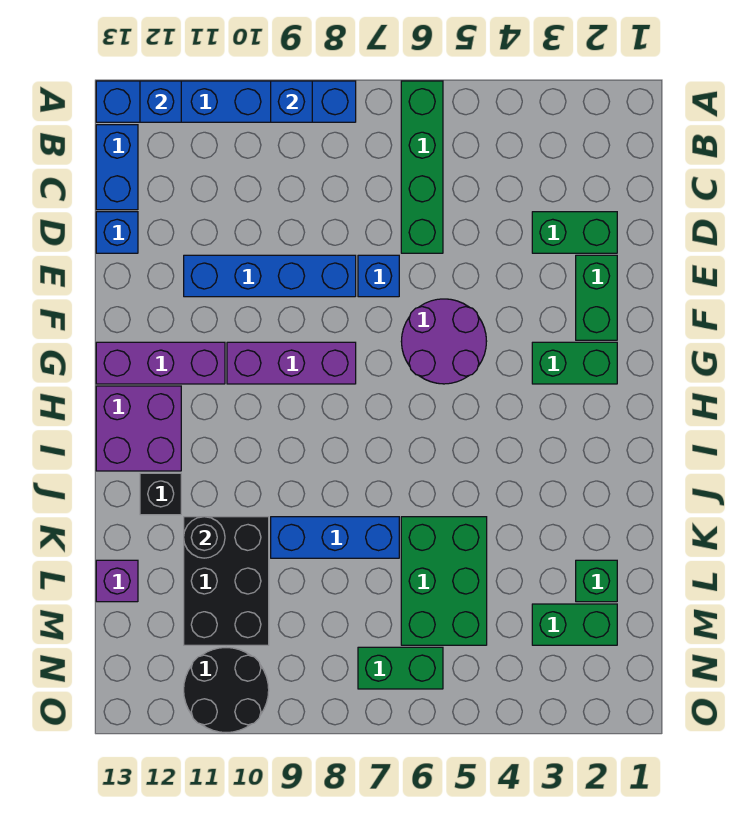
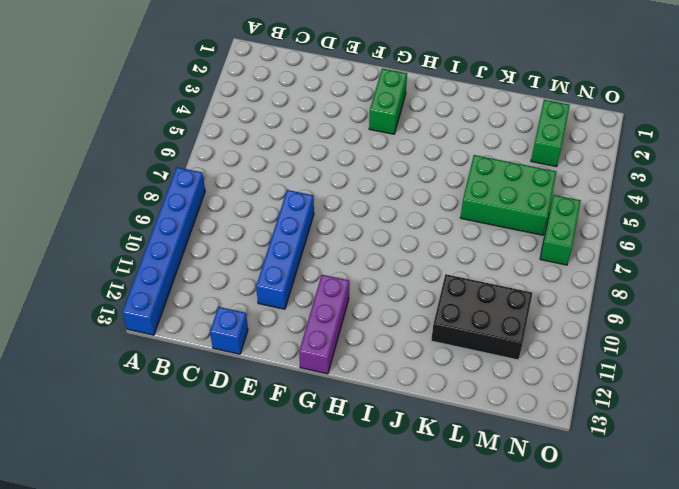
none -> green 1x4 brick [401,81,443,253]
none -> blue 1x2 brick [96,125,138,210]
none -> green 1x2 brick [532,212,617,253]

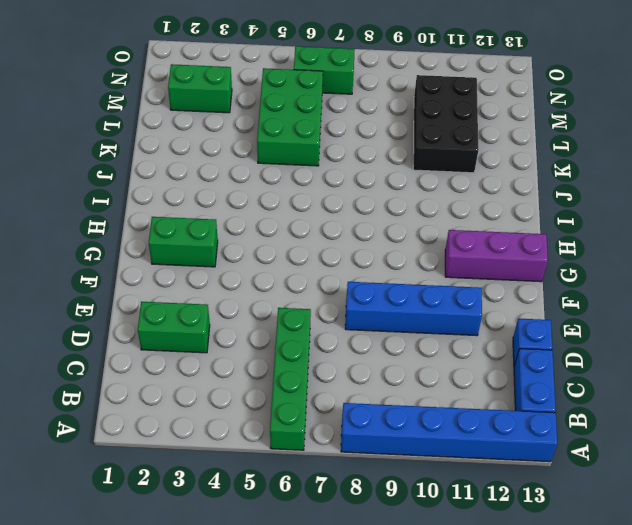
none -> green 1x2 brick [576,255,617,340]
none -> blue 1x1 brick [358,255,399,297]
none -> purple 2x2 round brick [401,299,487,384]

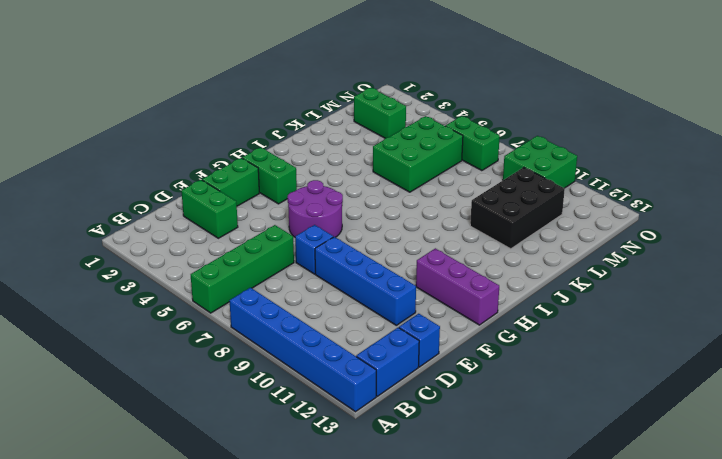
green 2x2 brick [503,136,577,188] -> black 2x2 round brick [184,648,269,733]
none -> purple 1x3 brick [227,342,356,384]
none -> purple 2x2 brick [96,386,181,471]
none -> black 1x1 brick [140,473,181,515]

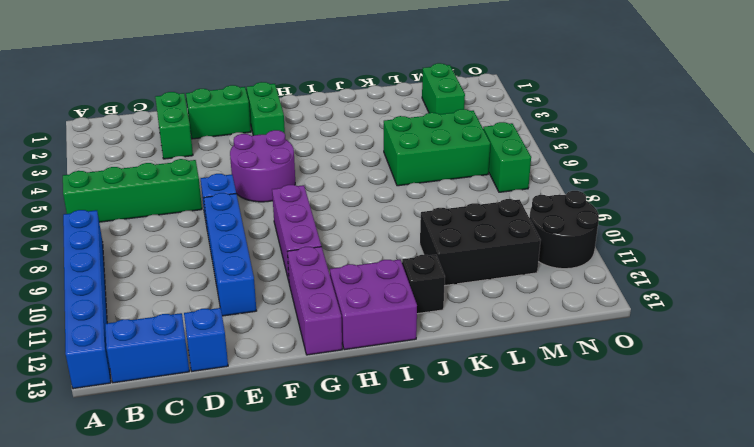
none -> blue 1x3 brick [271,517,399,558]
none -> green 1x1 brick [576,560,617,602]
none -> purple 1x1 brick [96,560,138,602]

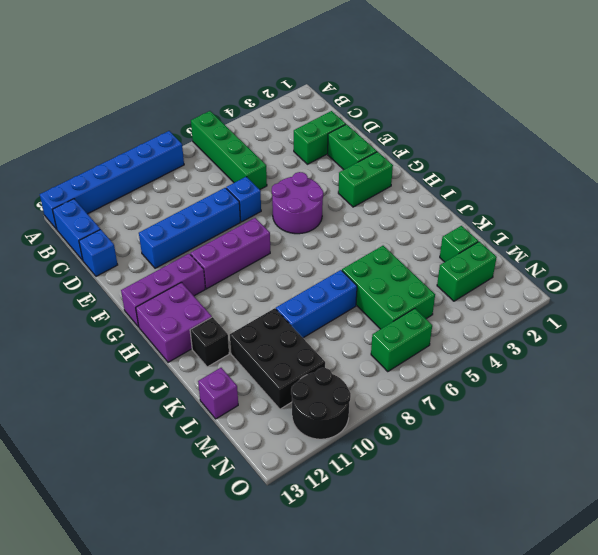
none -> blue 1x1 brick [271,81,312,122]
none -> blue 1x1 brick [140,81,181,122]
none -> black 1x1 round brick [184,517,225,558]

